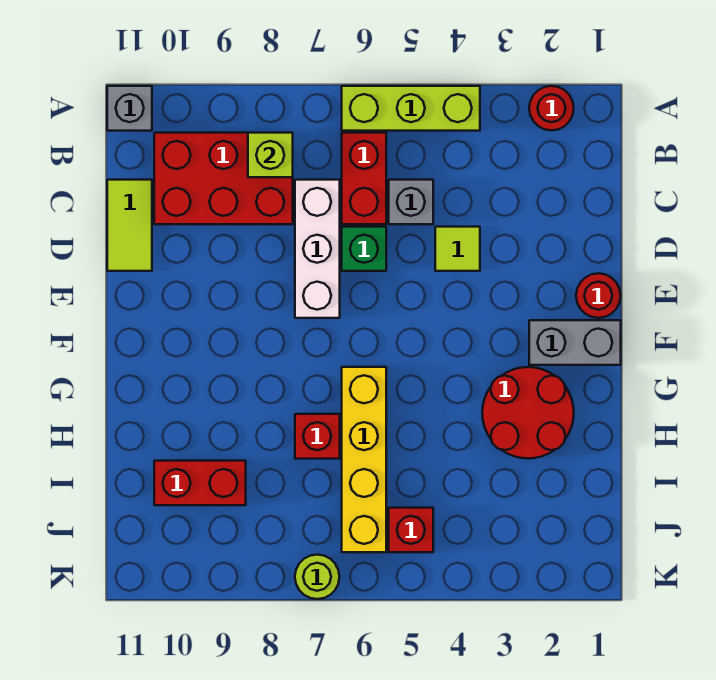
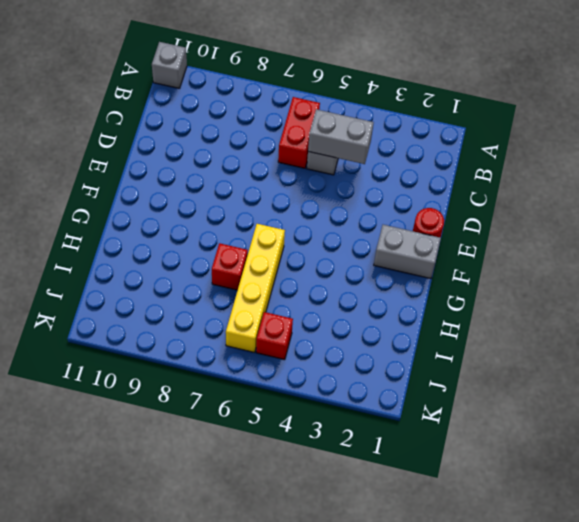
grey 1x2 brick [308,109,374,164] -> none
none -> red 1x1 round brick [529,86,574,130]
none -> lime 1x3 brick [342,86,480,131]
none -> red 2x3 brick [154,133,293,224]

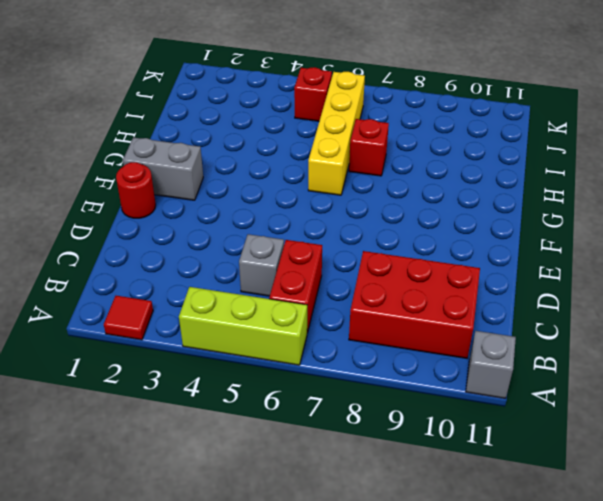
red 1x1 tile [104,296,153,340] -> red 1x1 round brick [529,86,574,130]
none -> white 1x3 brick [295,180,340,318]
none -> lime 1x2 tile [107,180,152,271]
none -> lime 1x1 tile [435,227,480,271]

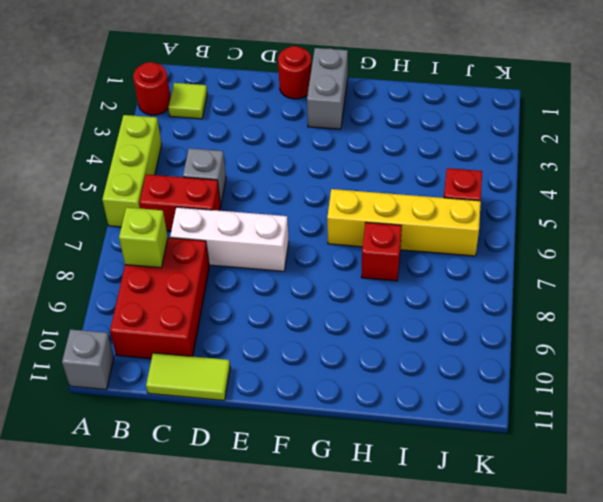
lime 1x1 tile [168,83,207,119] -> lime 1x1 tile moved to [435,227,480,271]
none -> green 1x1 brick [342,227,386,271]
none -> red 2x2 round brick [482,367,574,459]
none -> red 1x2 brick [154,461,246,505]

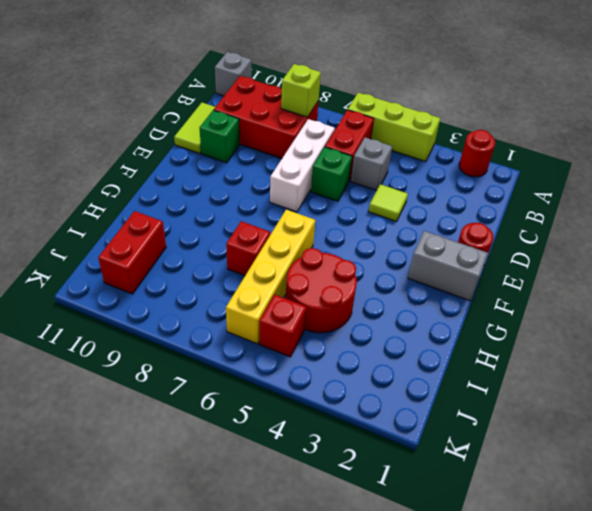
green 1x1 brick [200,110,239,163] -> none
red 2x2 round brick [286,248,357,333] -> red 2x2 round brick moved to [482,367,574,459]
red 1x2 brick [98,211,166,294] -> red 1x2 brick turned to [154,461,246,505]
none -> lime 1x1 round brick [295,555,339,599]

